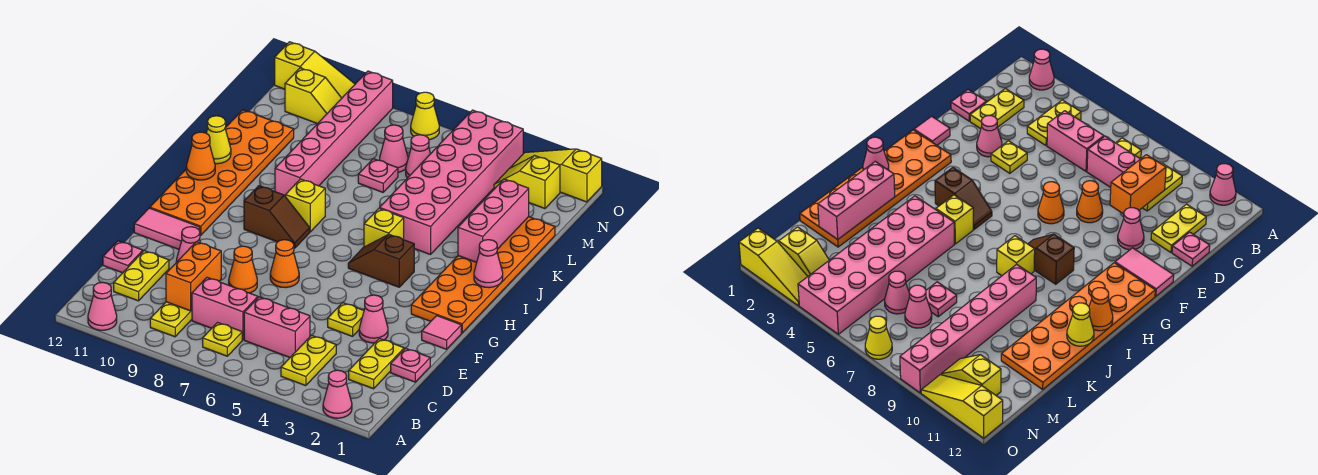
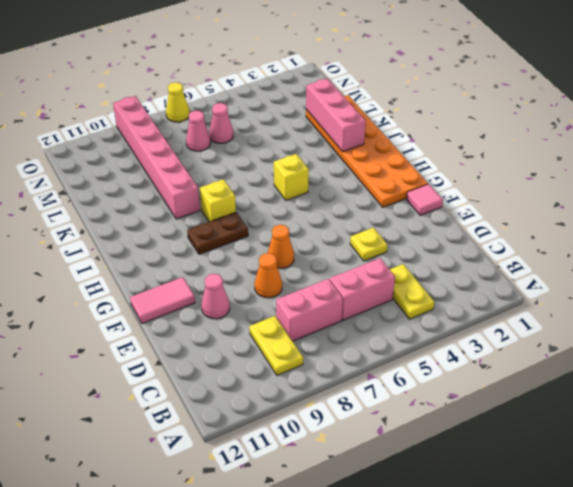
brown 1x2 plate [187,212,248,254] -> brown 1x2 slope [244,186,310,248]
none -> pink 1x1 cone [323,370,352,418]
none -> pink 1x1 cone [88,282,117,330]
none -> yellow 1x1 plate [203,323,242,356]
none -> yellow 1x2 plate [349,339,404,389]

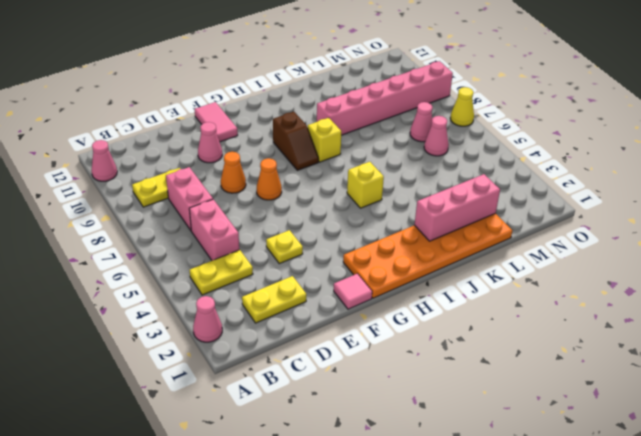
none -> yellow 1x1 plate [203,323,242,356]
none -> yellow 1x2 plate [114,251,169,301]
none -> pink 1x1 plate [391,348,430,382]
none -> pink 1x1 plate [103,241,143,273]

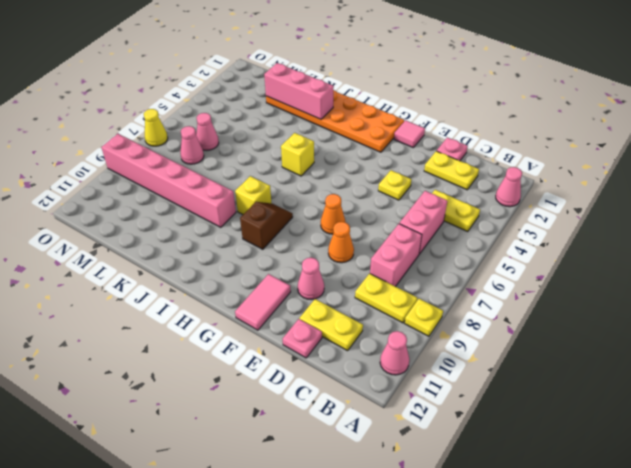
yellow 1x1 plate [405,299,443,336] -> yellow 1x1 plate moved to [203,323,242,356]
none -> pink 1x1 cone [359,295,388,343]
none -> orange 2x6 plate [150,110,294,235]
none -> brown 1x2 slope [348,234,414,287]
none -> pink 2x6 brick [380,110,523,255]

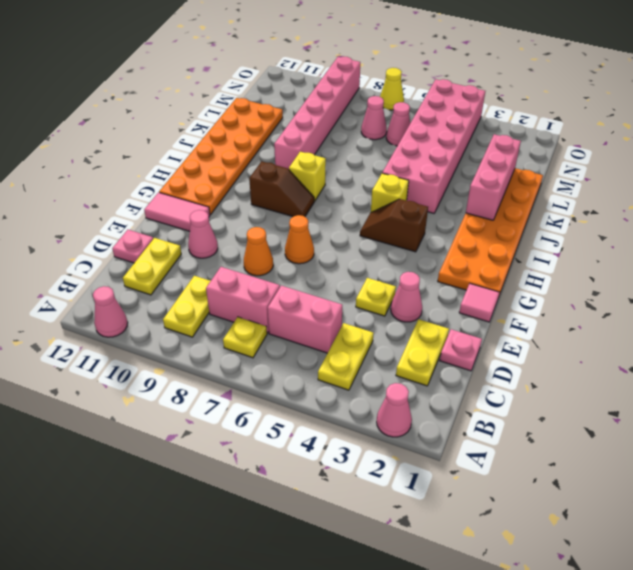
none -> pink 1x1 plate [358,159,398,192]
none -> yellow 1x2 slope [494,156,560,209]
none -> yellow 1x2 slope [285,68,342,124]
none -> yellow 1x3 slope [510,149,602,202]

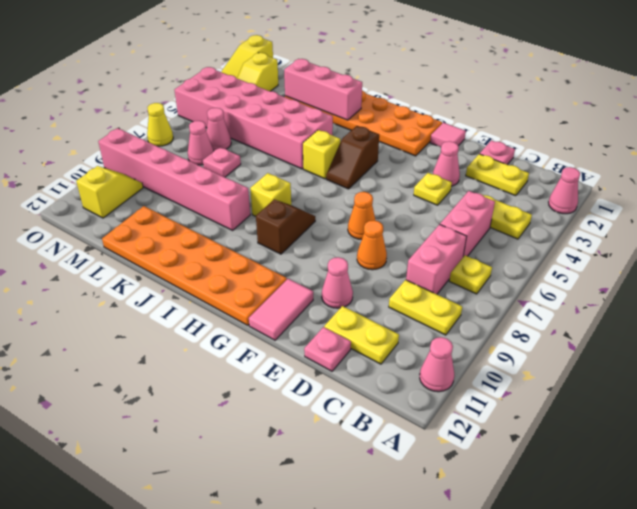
none -> yellow 1x3 slope [275,42,355,98]
none -> orange 1x2 brick [166,242,221,311]
none -> pink 1x1 cone [474,240,503,288]
none -> orange 1x1 cone [186,132,215,180]

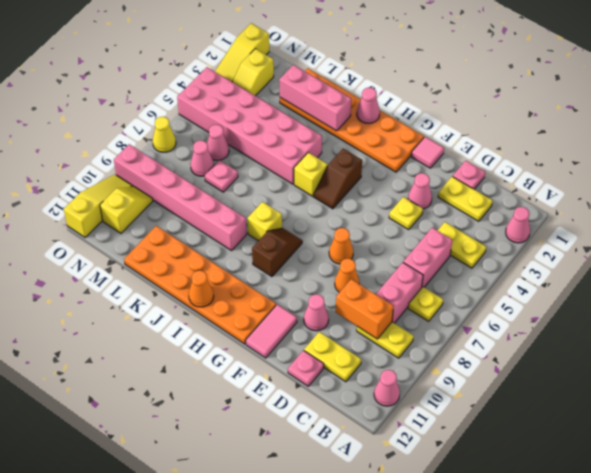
none -> yellow 1x1 cone [206,116,231,164]

